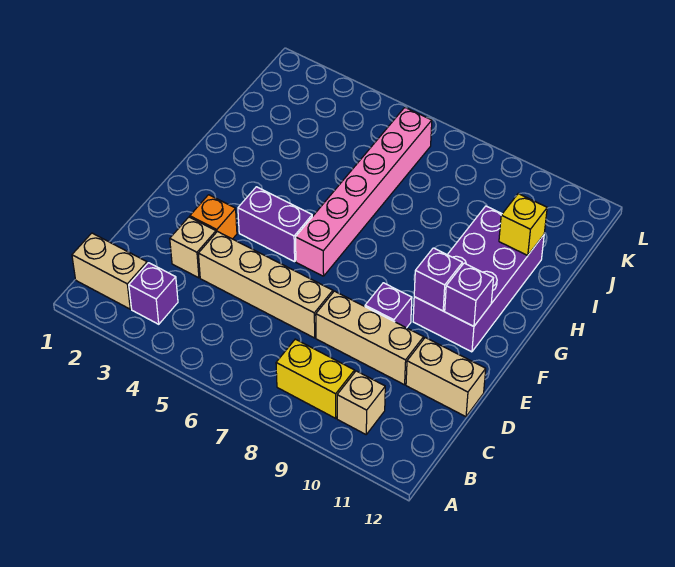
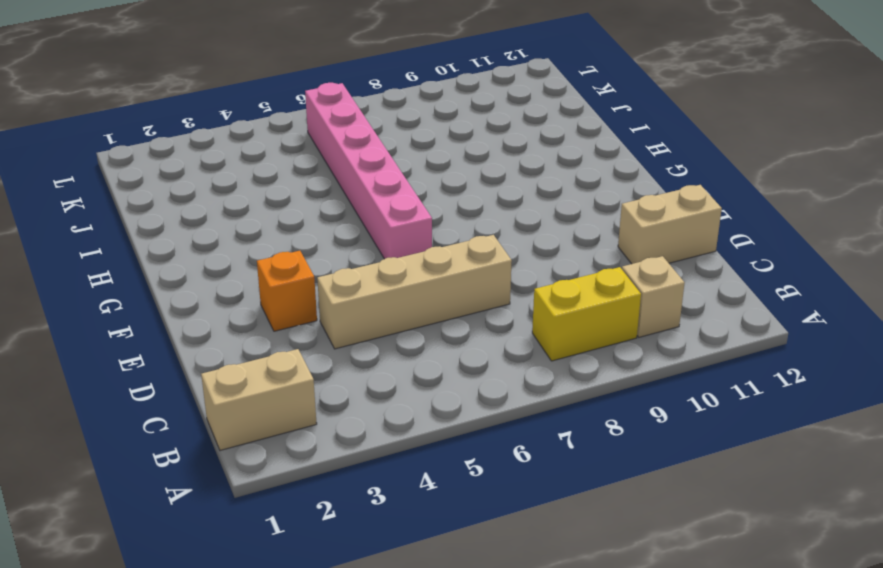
none -> purple 1x1 brick [129,263,178,324]
none -> tan 1x1 brick [170,217,216,278]
none -> tan 1x3 brick [316,291,424,385]

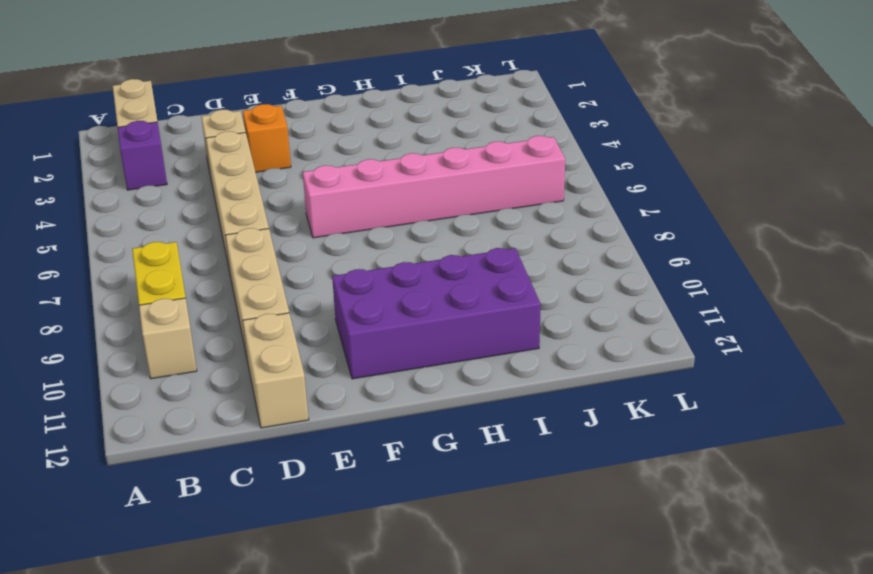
none -> purple 1x1 brick [365,283,412,328]
none -> purple 1x2 brick [238,187,312,262]
none -> purple 1x1 brick [414,248,462,311]

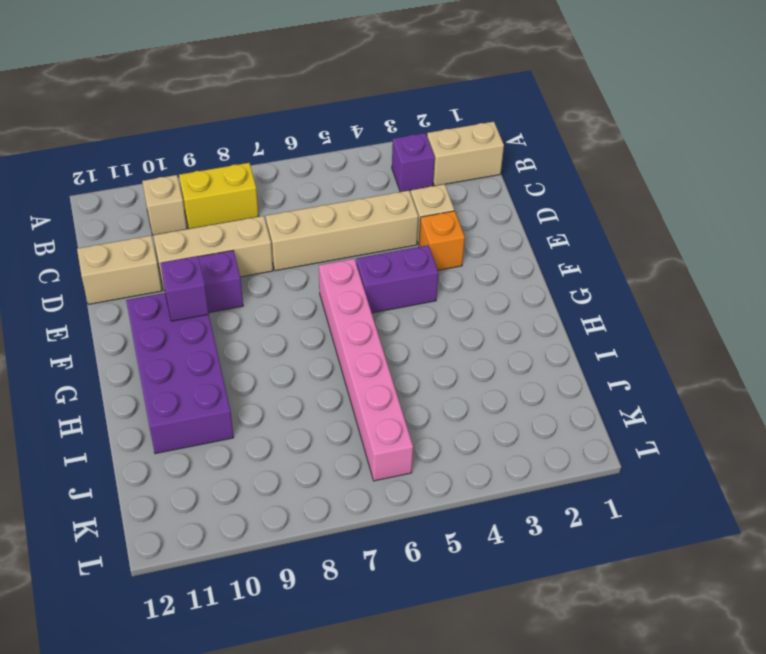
none -> purple 1x1 brick [445,263,493,326]
none -> yellow 1x1 brick [499,194,547,256]

